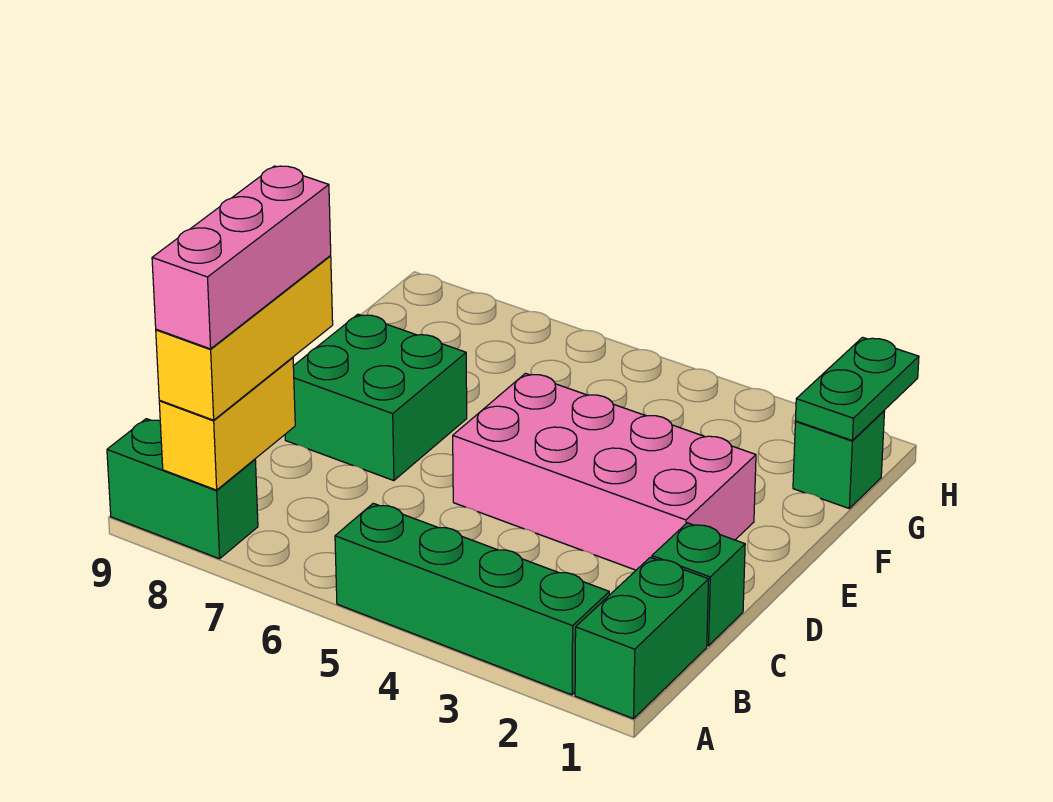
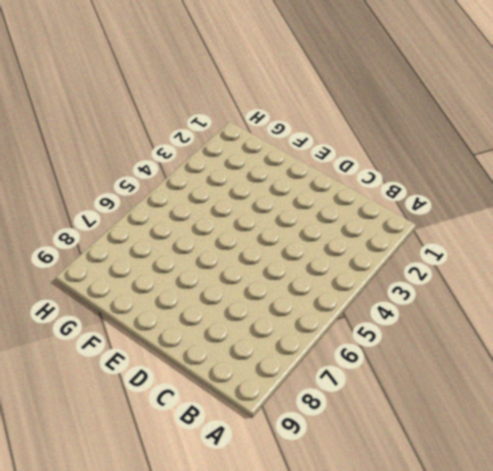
none -> green 1x2 brick [575,557,709,719]
none -> green 1x4 brick [335,503,609,695]

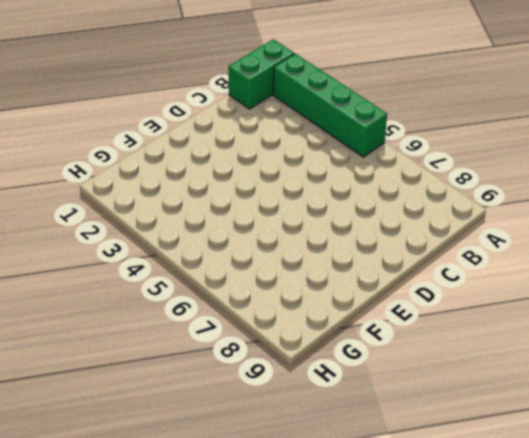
none -> green 1x2 brick [107,419,258,559]
none -> green 1x1 brick [652,523,745,646]

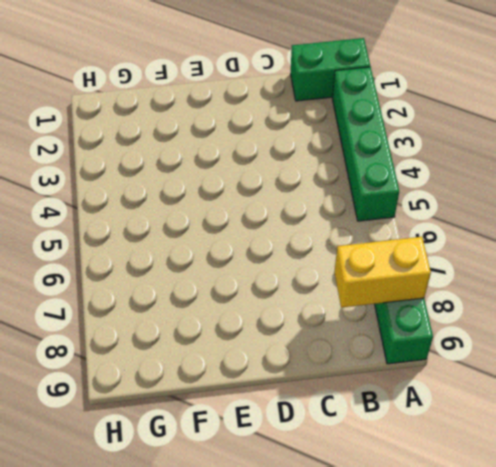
none -> green 1x1 brick [652,523,745,646]
none -> pink 2x4 brick [453,373,756,570]

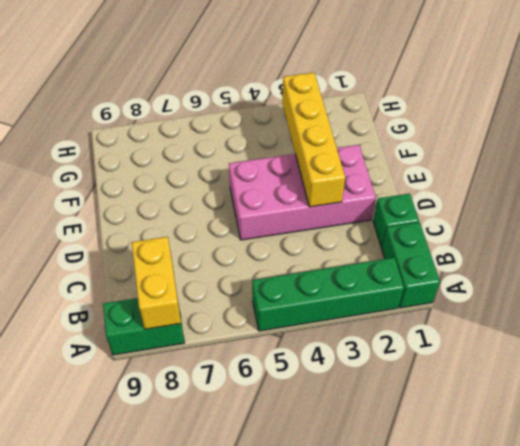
yellow 1x4 brick [282,73,345,207] -> none
none -> green 2x2 brick [285,314,467,481]
none -> green 1x1 brick [793,411,885,508]

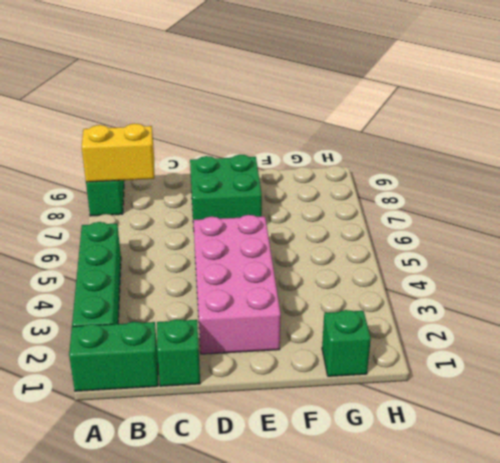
none -> green 1x2 plate [795,337,919,440]
none -> yellow 1x3 brick [156,256,333,420]

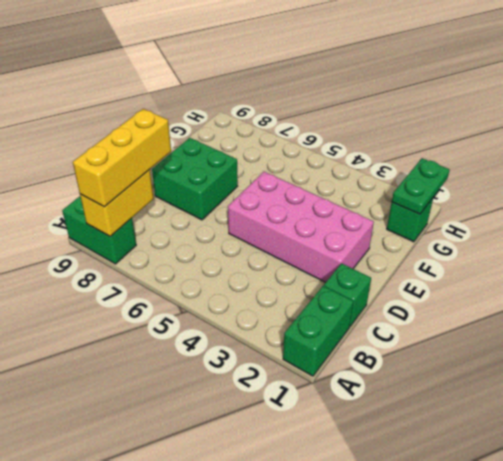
none -> green 1x4 brick [335,503,609,695]
none -> pink 1x3 brick [152,166,331,349]

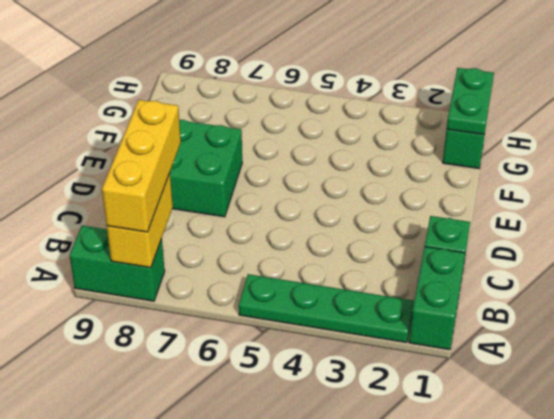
green 1x4 plate [239,274,414,343] -> green 1x4 brick [335,503,609,695]
none -> pink 2x4 brick [453,373,756,570]
none -> pink 1x3 brick [152,166,331,349]

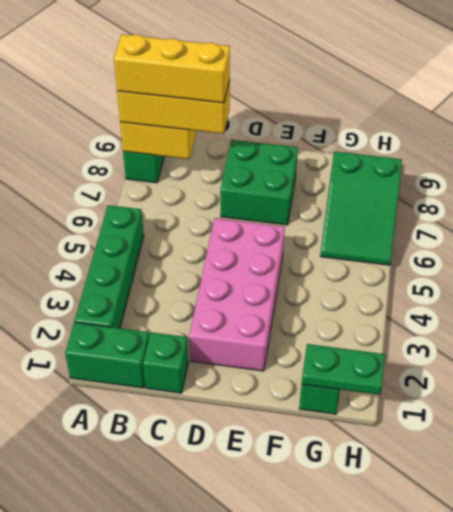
yellow 1x3 brick [114,35,230,103] -> pink 1x3 brick [152,166,331,349]
green 2x3 slope [321,152,402,265] -> none

